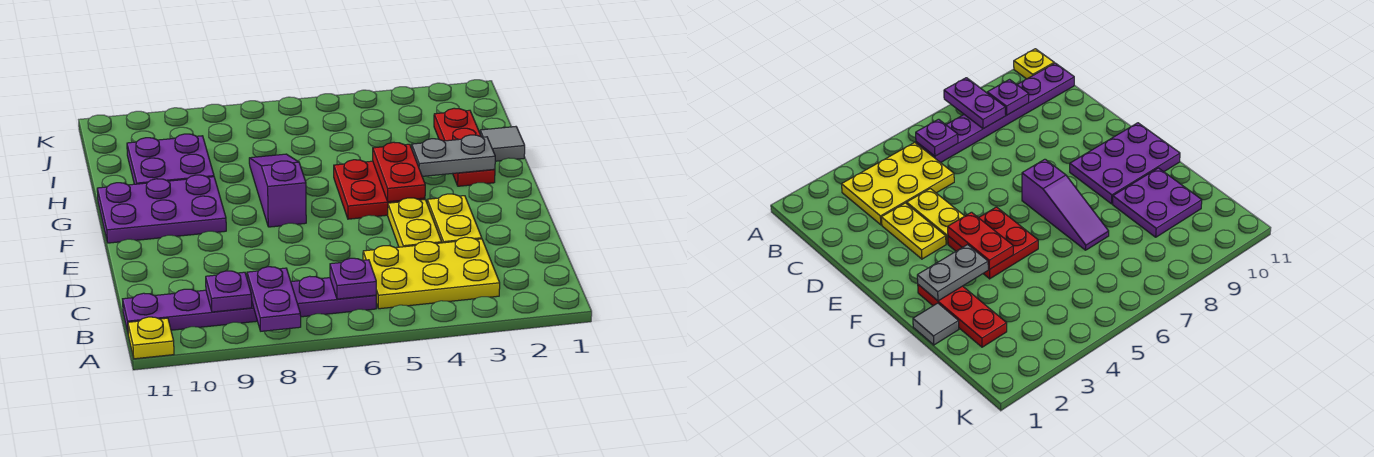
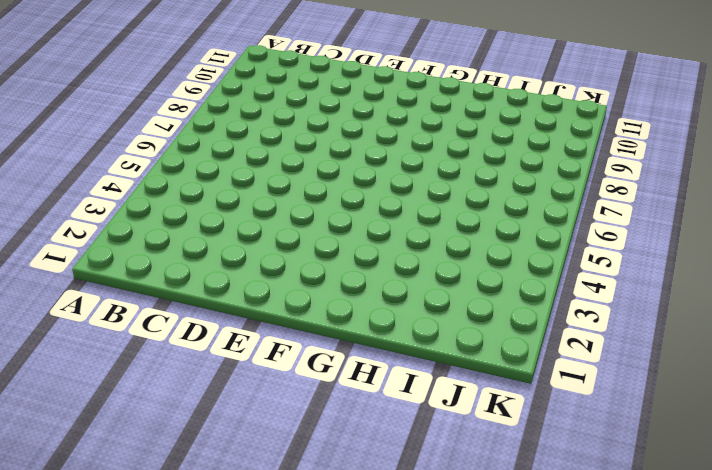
none -> yellow 1x1 plate [128,317,174,359]
none -> yellow 2x3 plate [363,237,500,309]
none -> purple 1x6 plate [123,276,376,332]

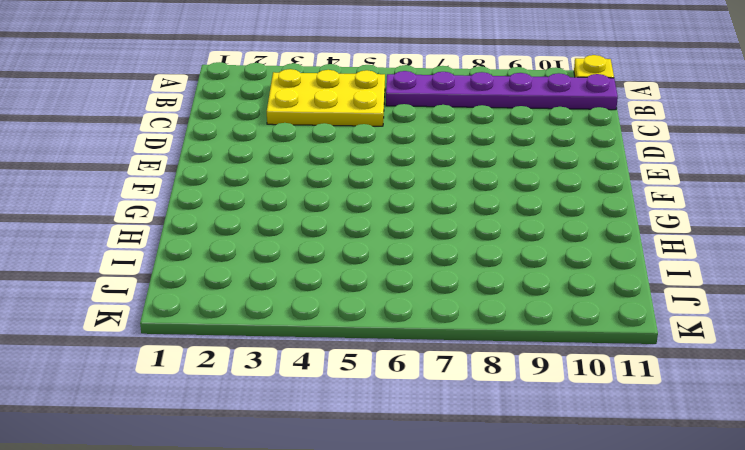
none -> yellow 1x2 plate [427,194,482,243]
none -> yellow 1x2 plate [388,198,442,247]
none -> red 2x2 plate [334,160,425,219]

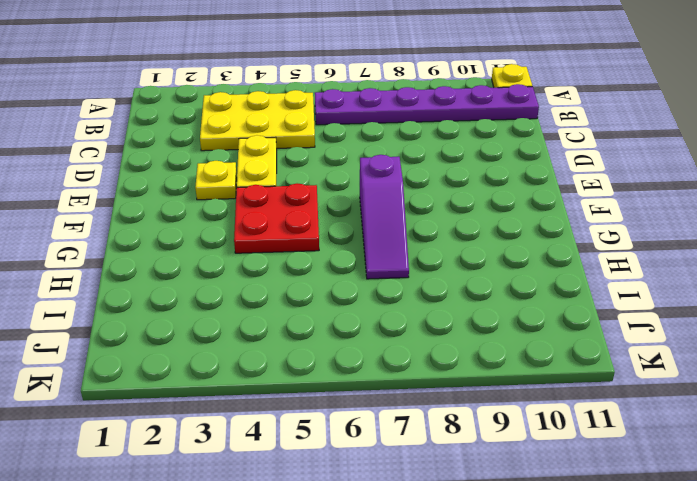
yellow 1x1 plate [195,161,237,200] -> yellow 1x2 plate [427,194,482,243]
none -> purple 2x3 plate [97,175,226,243]
none -> red 1x3 plate [434,108,495,186]
none -> grey 1x1 tile [480,127,525,161]

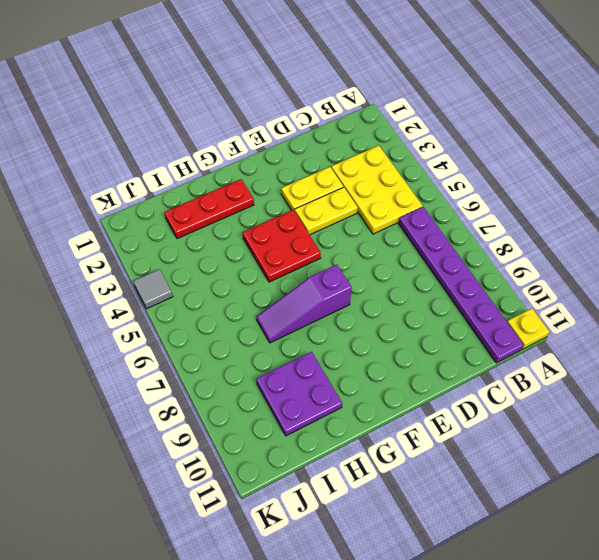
grey 1x1 tile [133,269,173,309] -> grey 1x1 tile moved to [480,127,525,161]
none -> purple 2x3 plate [97,175,226,243]
none -> purple 1x2 plate [247,267,301,331]
none -> purple 1x1 plate [330,258,376,299]

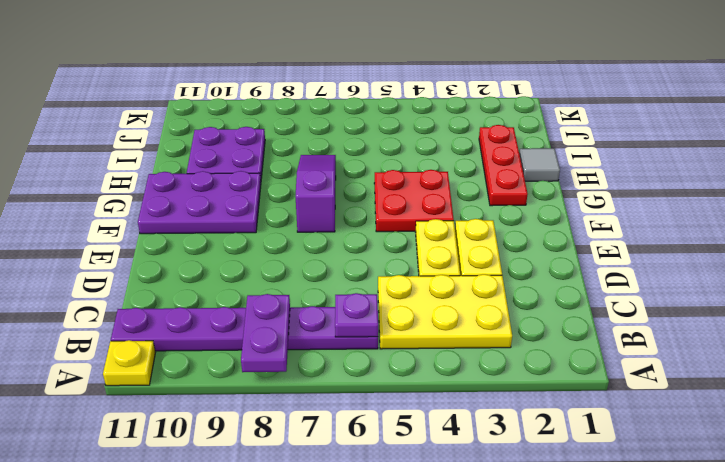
none -> purple 1x1 plate [206,271,252,312]
none -> red 1x2 plate [373,142,425,202]
none -> grey 1x2 plate [412,135,495,176]

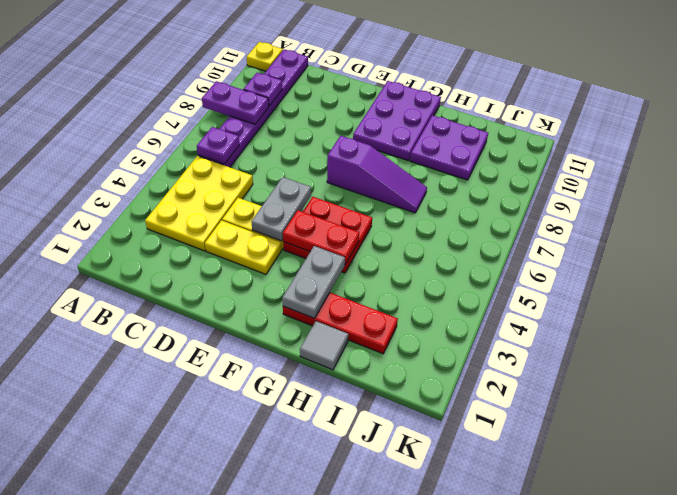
grey 1x2 plate [251,177,311,241] -> none

